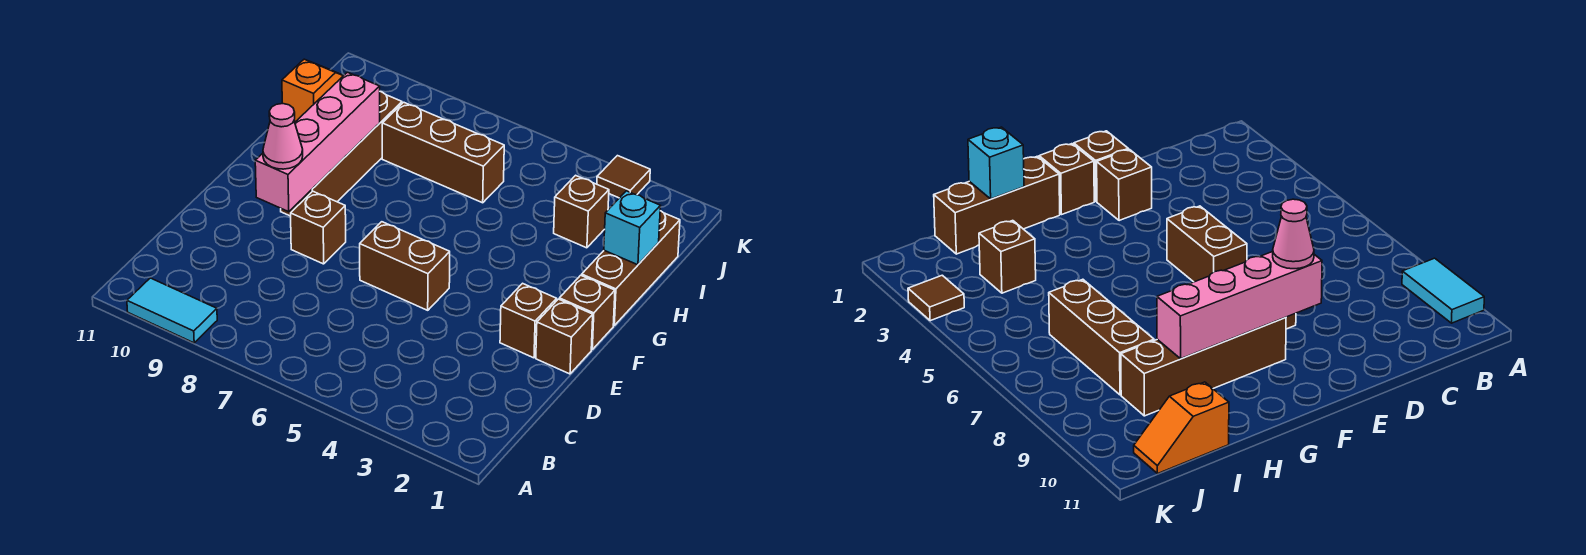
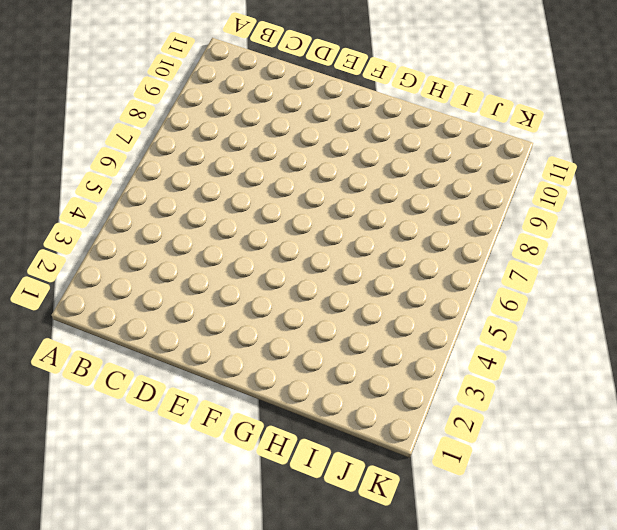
none -> cyan 1x2 tile [127,278,217,343]
none -> brown 1x1 brick [536,299,593,374]
none -> brown 1x1 brick [500,283,557,358]

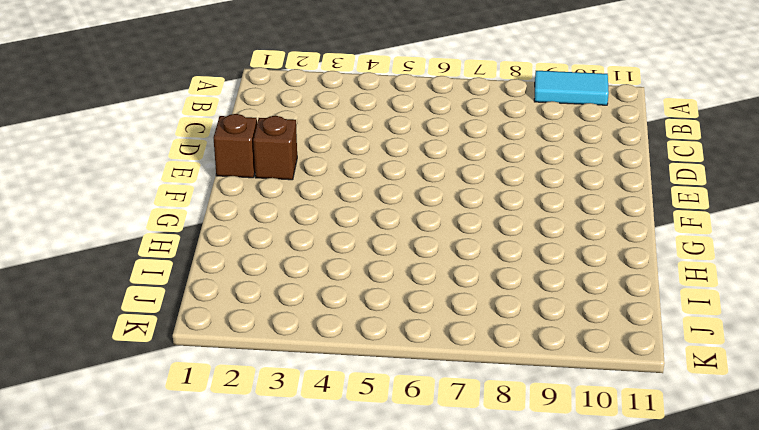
none -> brown 1x2 brick [360,222,450,310]
none -> brown 1x1 brick [291,191,346,264]
none -> brown 1x1 brick [559,275,615,349]

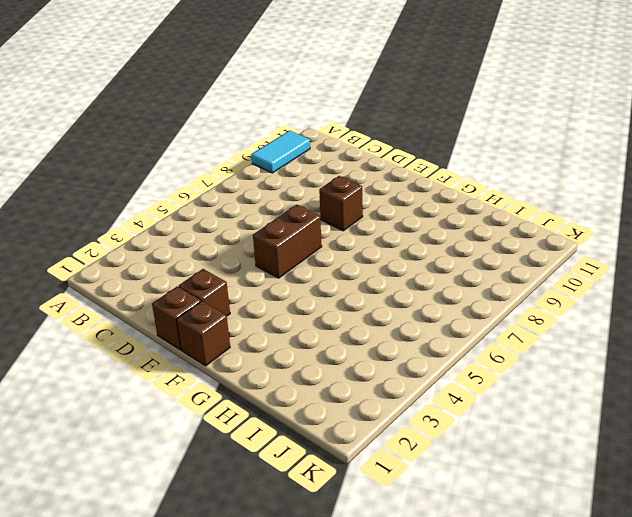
none -> brown 1x4 brick [281,92,402,216]
none -> brown 1x3 brick [582,211,680,325]
none -> brown 1x1 brick [554,175,609,248]

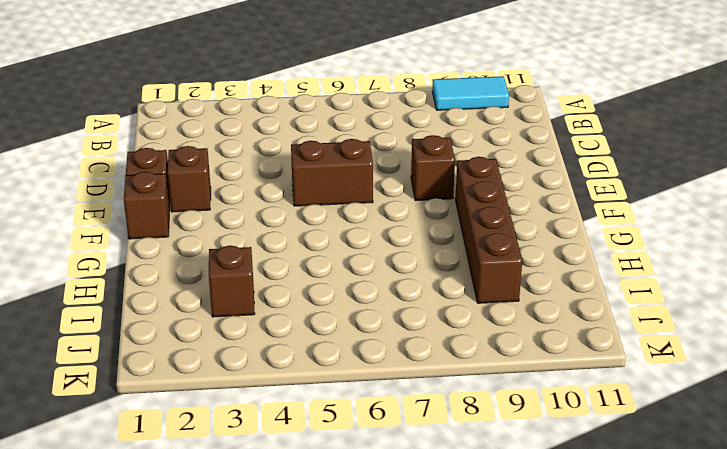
none -> brown 1x3 brick [582,211,680,325]
none -> brown 1x3 brick [382,102,504,203]
none -> orange 1x2 slope [282,59,343,122]

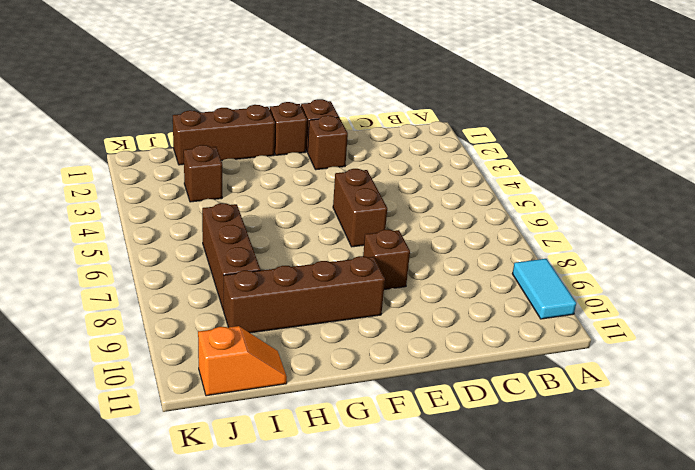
orange 1x2 slope [198,326,287,396] -> orange 1x2 slope turned to [282,59,343,122]
none -> brown 1x1 tile [597,156,650,198]
none -> pink 1x4 brick [255,72,380,212]
none -> cyan 1x1 brick [604,191,660,265]

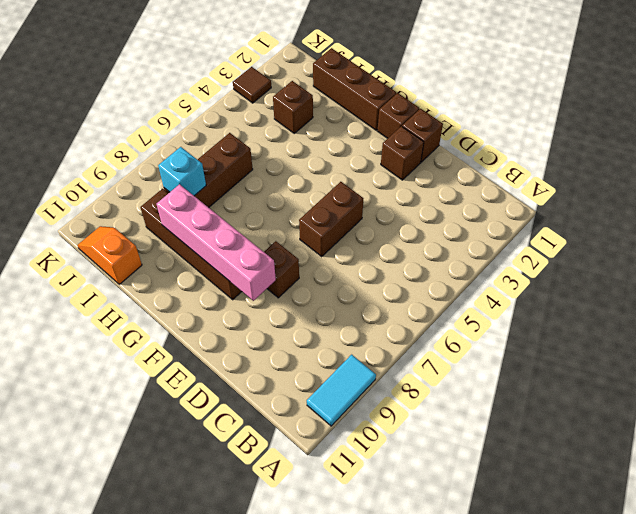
cyan 1x1 brick [158,147,206,196] -> cyan 1x1 brick moved to [604,191,660,265]
none -> pink 1x1 cone [263,104,303,169]

